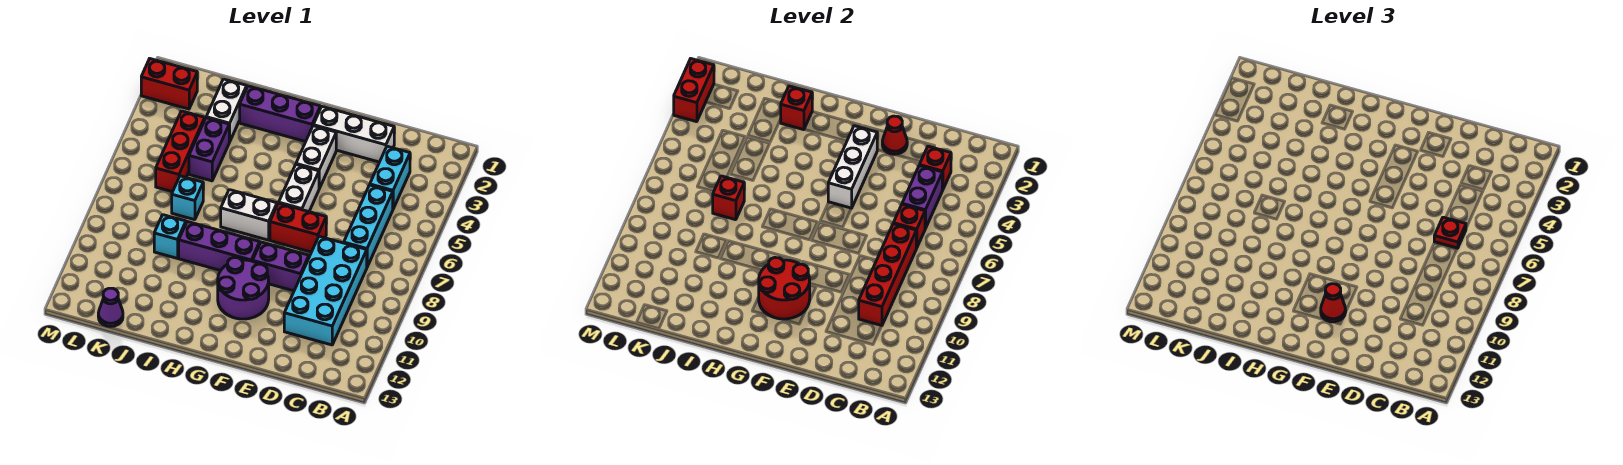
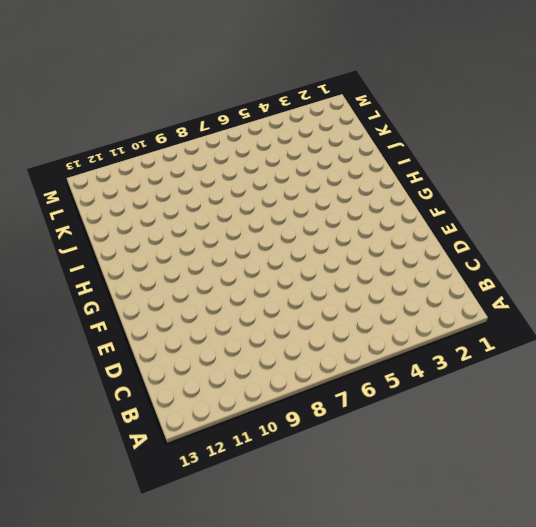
none -> cyan 1x2 brick [370,146,410,209]
none -> cyan 1x3 brick [344,185,393,267]
none -> cyan 2x4 brick [284,236,367,345]
none -> white 1x3 brick [313,107,394,162]

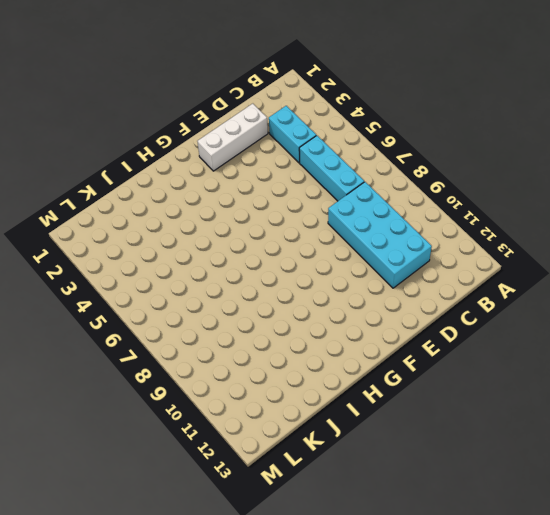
none -> red 1x2 brick [270,203,326,252]
none -> purple 1x2 brick [253,242,309,291]
none -> white 1x2 brick [296,126,336,189]
none -> white 1x2 brick [279,165,319,212]

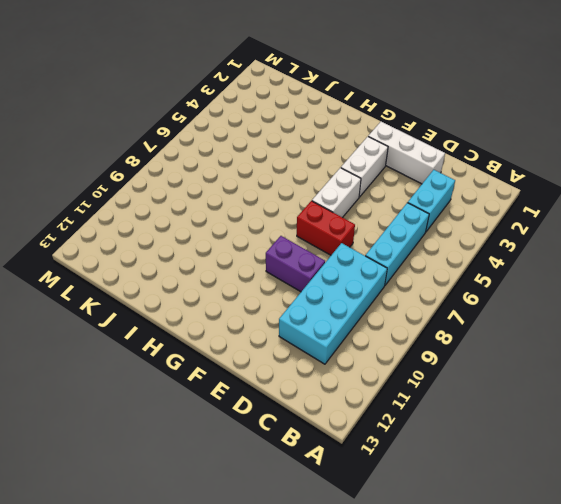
none -> purple 2x2 round brick [218,258,269,319]
none -> purple 1x3 brick [240,86,320,142]
none -> white 1x2 brick [221,190,277,240]
none -> purple 1x3 brick [179,222,260,271]

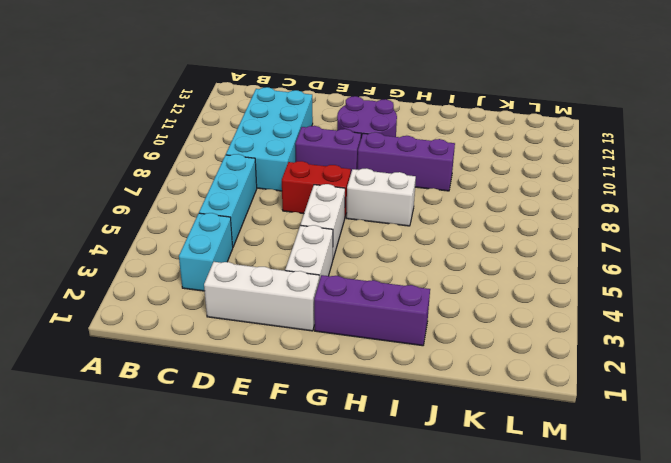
none -> white 1x2 brick [206,79,247,142]
none -> purple 1x2 brick [189,118,229,181]
none -> cyan 1x1 brick [172,176,203,220]
none -> cyan 1x1 brick [154,215,186,258]

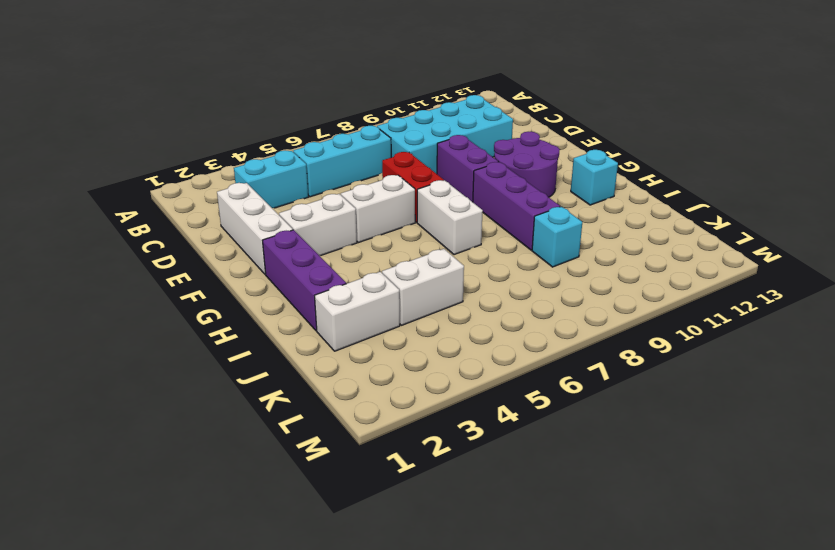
cyan 1x1 brick [571,150,618,205] -> cyan 1x1 brick moved to [172,176,203,220]
white 1x2 brick [382,249,464,325] -> purple 1x2 brick [189,118,229,181]
none -> red 1x3 brick [156,111,205,192]
none -> purple 1x1 cone [98,288,123,327]
none -> red 1x2 brick [141,59,197,109]
none -> red 1x1 brick [919,146,951,190]

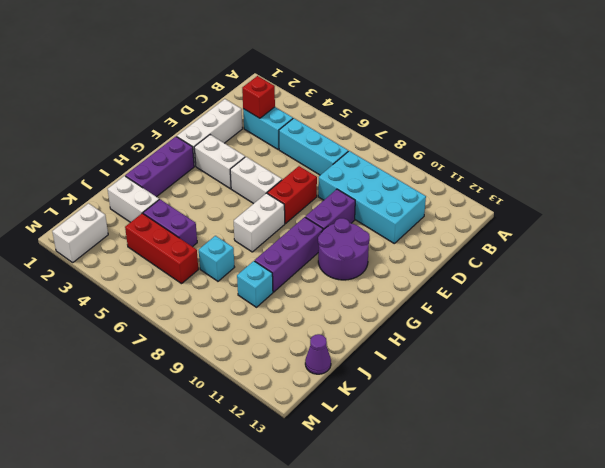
white 1x2 brick [52,203,108,262] -> red 1x2 brick [141,59,197,109]
none -> purple 1x2 brick [902,166,942,229]
none -> red 1x1 brick [893,205,925,248]
none -> red 1x4 brick [859,224,916,326]
none -> red 1x1 cone [882,116,907,154]

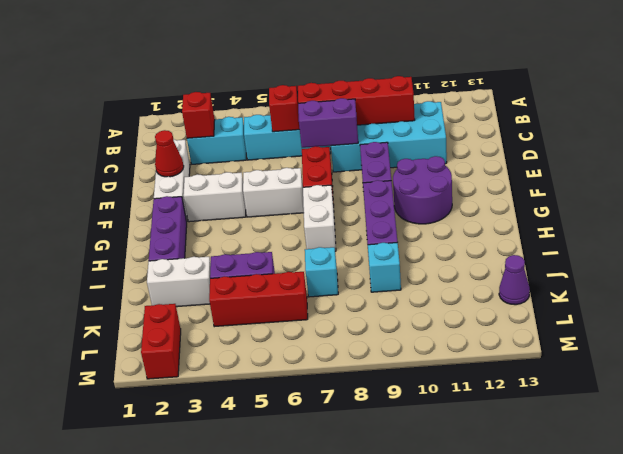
purple 1x2 brick [298,98,358,148] -> purple 1x2 brick moved to [902,166,942,229]
none -> white 1x3 brick [828,126,877,208]
none -> red 2x2 round brick [759,258,810,319]
none -> red 1x1 brick [781,86,812,130]
none -> red 1x1 brick [713,176,744,220]

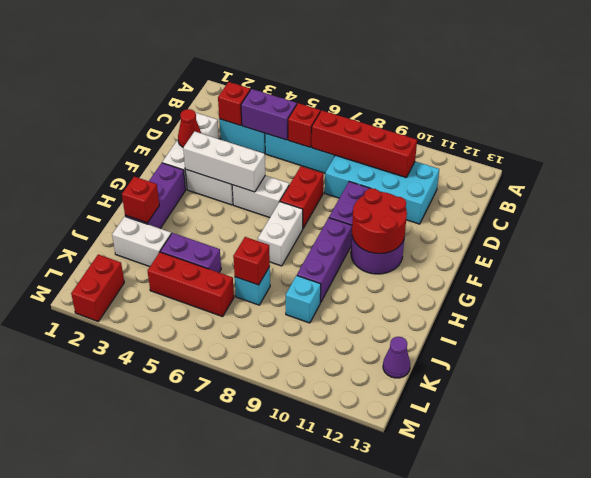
none -> red 1x2 brick [674,59,714,122]
none -> red 1x1 plate [1434,217,1466,248]
none -> red 1x1 cone [1321,284,1346,322]

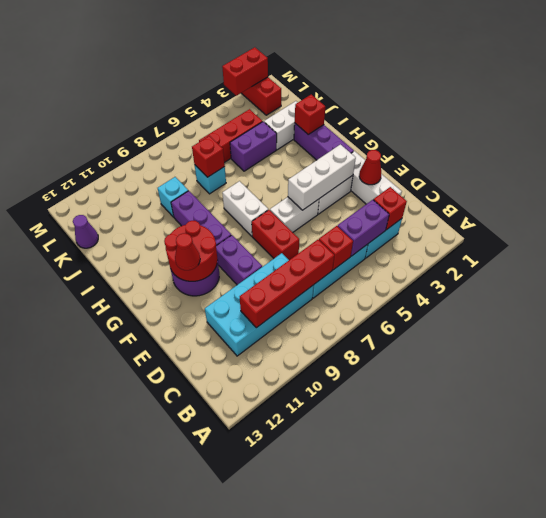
none -> red 1x1 plate [1434,217,1466,248]

